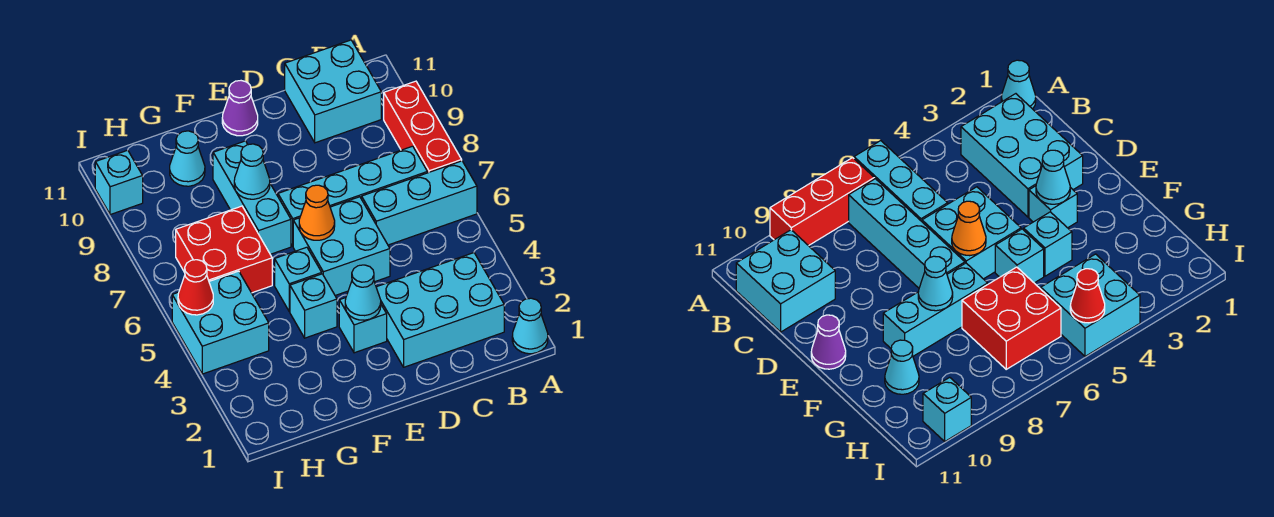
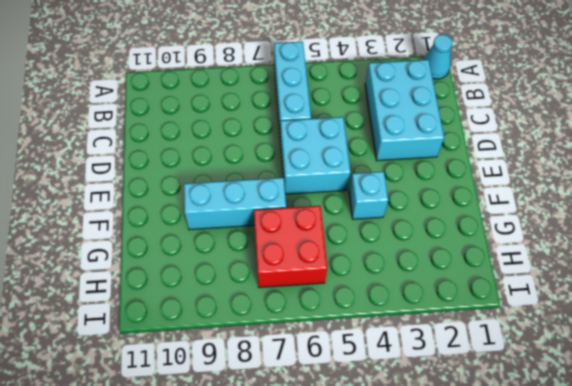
none -> red 1x3 brick [384,81,462,173]
none -> cyan 1x4 brick [278,146,427,246]
none -> cyan 2x2 brick [285,40,381,143]

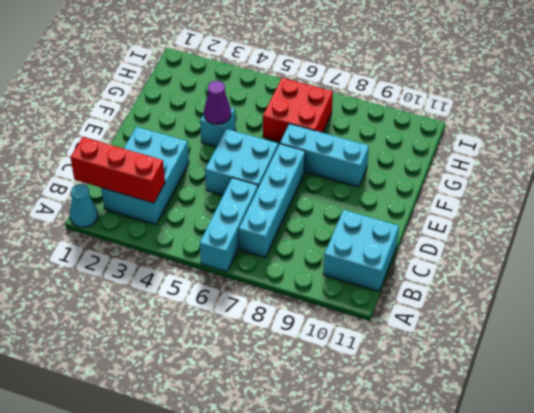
red 1x3 brick [70,137,165,203] -> red 1x3 brick moved to [384,81,462,173]
purple 1x1 cone [204,81,231,124] -> purple 1x1 cone moved to [222,81,258,136]
none -> cyan 1x1 brick [339,298,387,353]
none -> cyan 1x1 brick [275,247,322,312]
none -> cyan 1x1 cone [170,131,205,186]

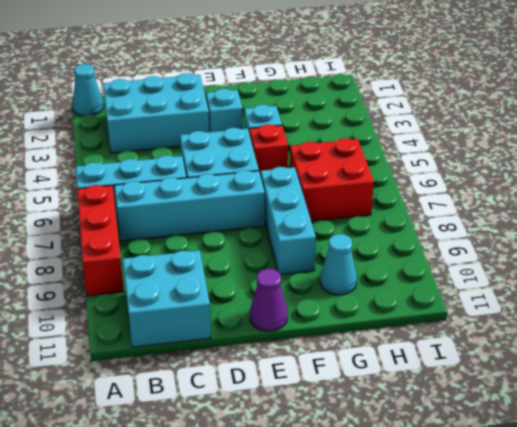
red 1x1 brick [250,124,288,176] -> cyan 1x1 brick [275,247,322,312]
none -> cyan 2x2 brick [172,271,269,374]
none -> cyan 1x1 brick [95,150,143,215]
none -> cyan 1x1 cone [345,265,381,320]

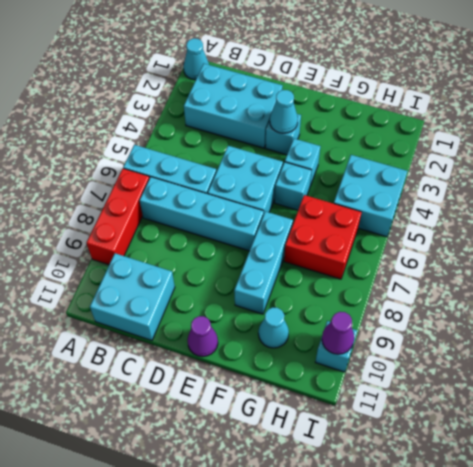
purple 1x1 cone [322,312,354,354] -> none
none -> orange 1x1 cone [299,185,335,240]
none -> cyan 1x1 cone [234,144,270,199]
none -> red 1x1 cone [178,260,213,315]

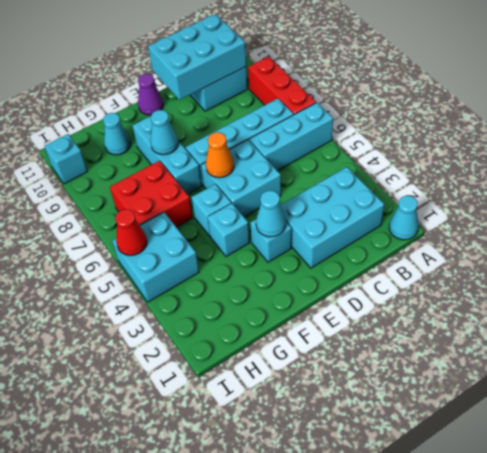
cyan 2x3 brick [148,14,246,100] -> none

